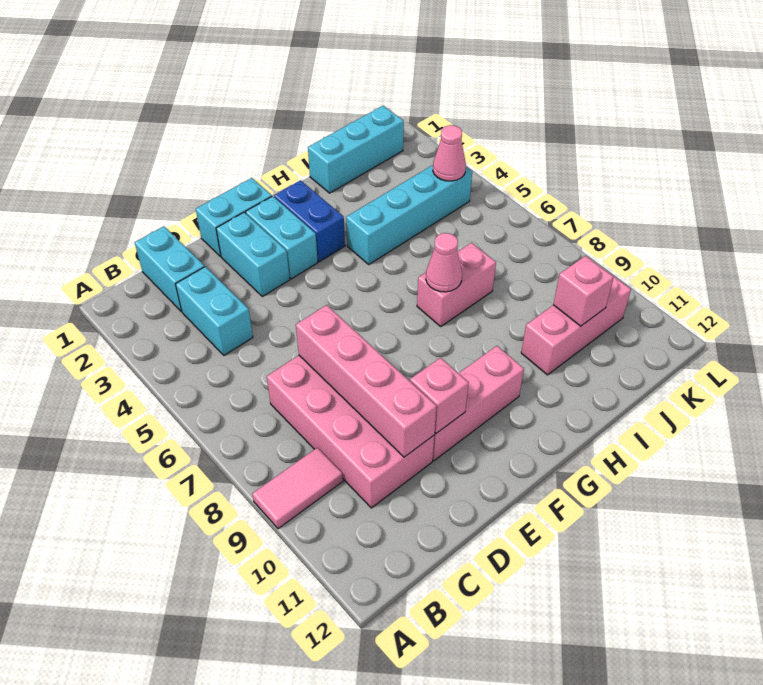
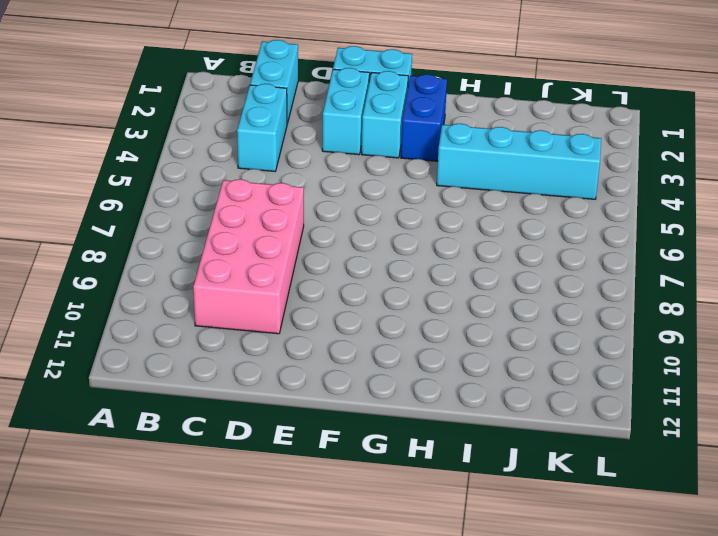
none -> pink 1x2 tile [252,448,343,529]
none -> pink 1x3 brick [433,346,524,461]
none -> pink 1x2 brick [417,243,496,326]

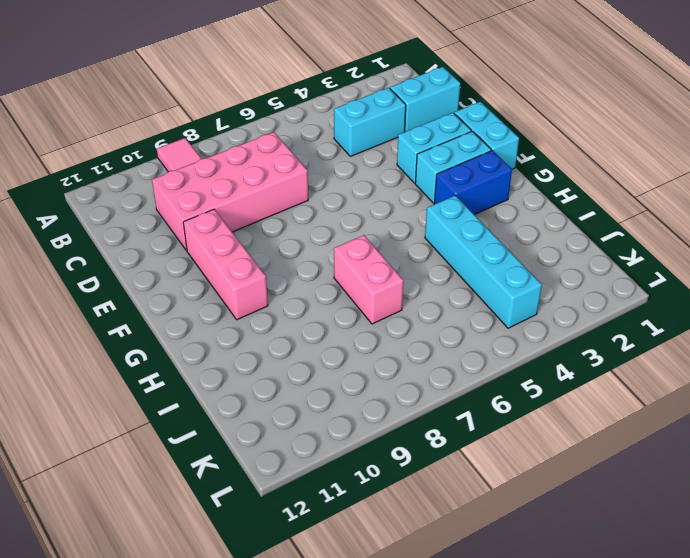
none -> cyan 1x3 brick [308,106,404,193]
none -> pink 1x3 brick [521,269,631,375]
none -> pink 1x4 brick [296,305,437,457]

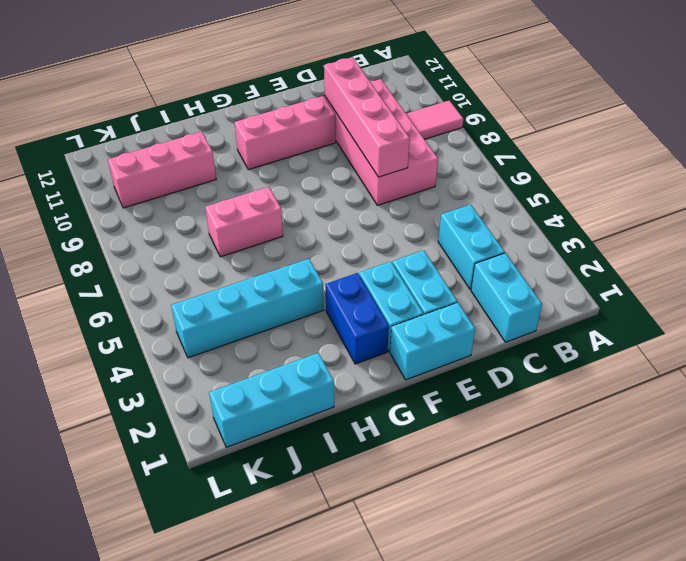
none -> pink 1x1 brick [410,358,469,433]
none -> pink 1x1 cone [426,233,462,292]
none -> pink 1x1 brick [553,256,614,326]

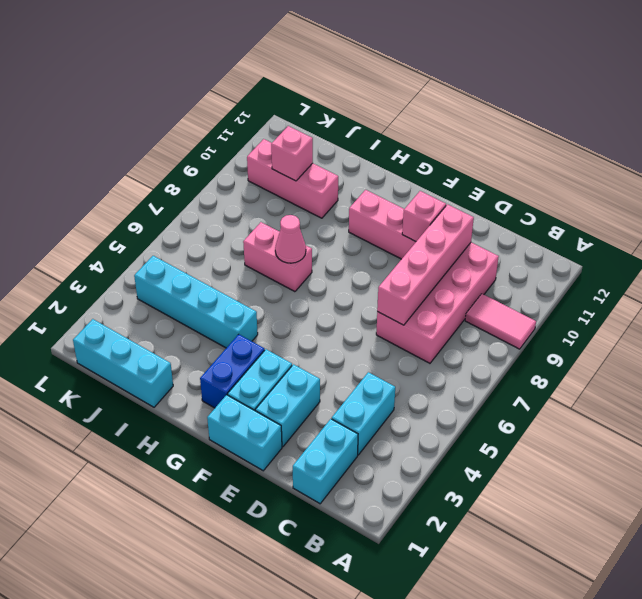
none -> pink 1x1 cone [433,125,466,181]

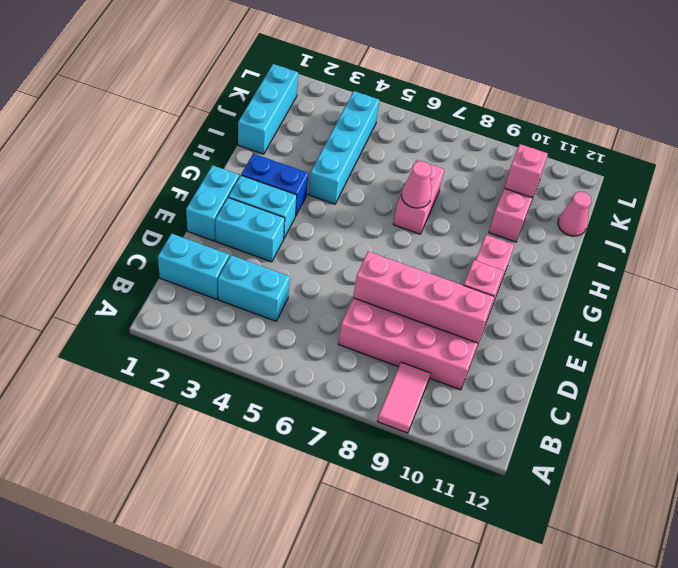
pink 1x1 cone [558,192,591,236] -> pink 1x1 cone moved to [433,125,466,181]

